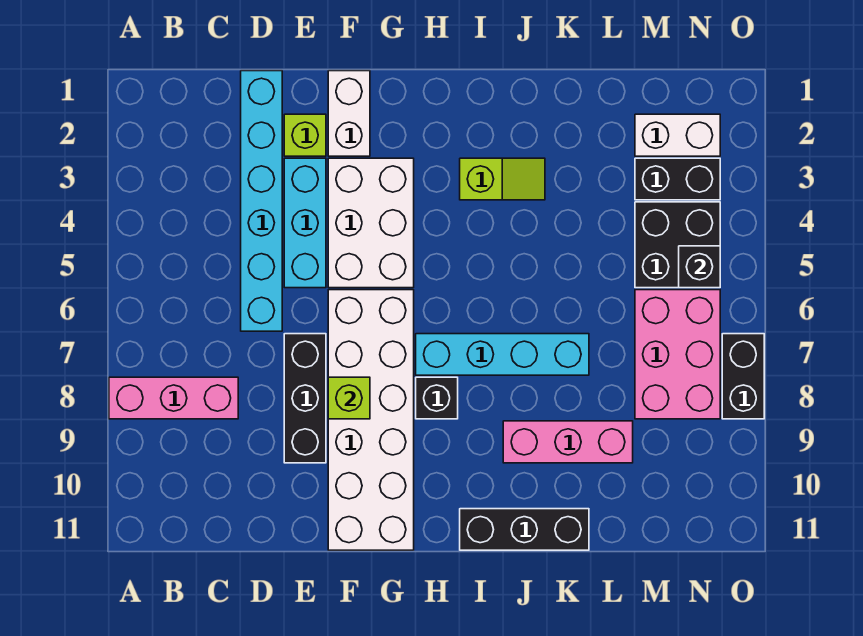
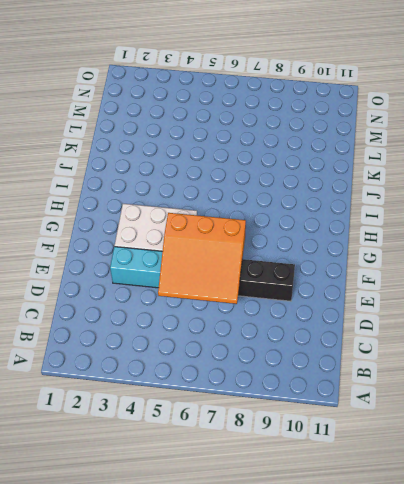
orange 3x3 slope [158,213,246,304] -> none
none -> pink 1x3 brick [109,377,238,419]
none -> cyan 1x6 brick [241,71,282,331]
none -> lime 1x1 brick [284,114,326,156]

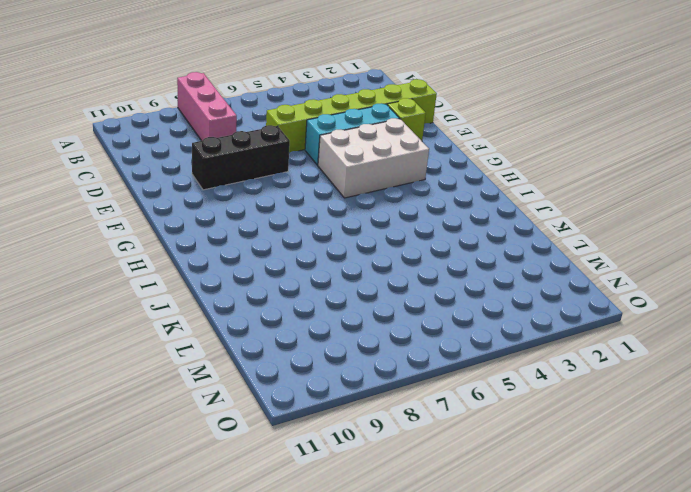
lime 1x6 brick [266,79,437,153] -> cyan 1x6 brick [241,71,282,331]
none -> white 1x2 brick [328,71,370,156]
none -> white 2x6 brick [328,290,414,550]
none -> cyan 1x4 brick [416,334,589,375]

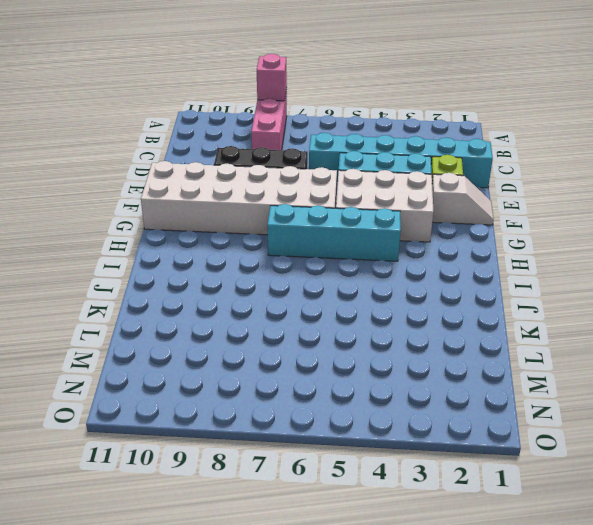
pink 1x1 brick [257,54,287,101] -> none
white 1x2 slope [432,173,494,225] -> white 1x2 brick [328,71,370,156]
cyan 1x4 brick [267,204,401,261] -> cyan 1x4 brick turned to [416,334,589,375]
none -> black 1x1 brick [416,377,458,419]
none -> lime 1x2 slope [460,158,545,200]
none -> black 1x3 brick [460,509,589,550]

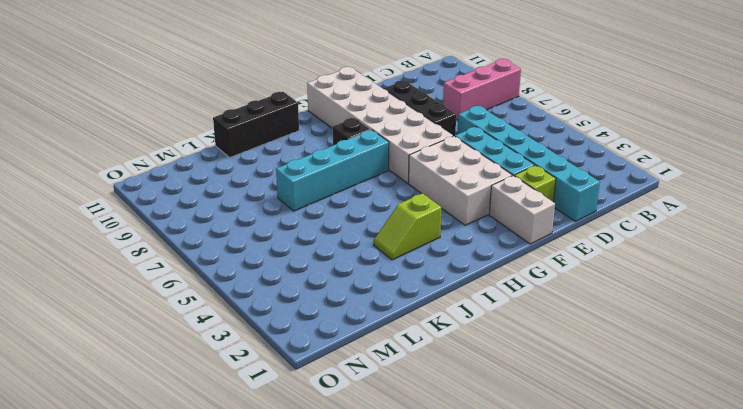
none -> pink 1x3 brick [503,421,633,463]
none -> white 1x2 brick [635,114,720,156]
none -> black 1x2 brick [635,158,720,200]

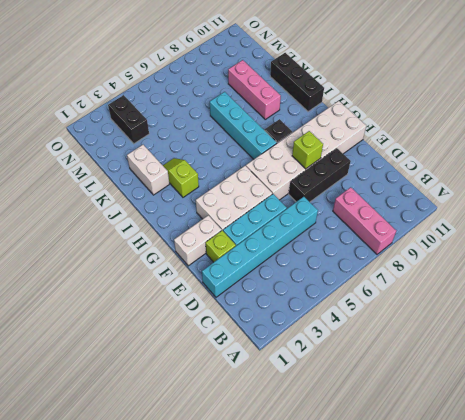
white 1x2 brick [127,145,169,195] -> white 1x2 brick moved to [635,114,720,156]
none -> black 2x2 brick [635,202,720,288]
none -> pink 2x3 brick [635,290,720,419]
none -> black 1x2 brick [722,334,764,419]

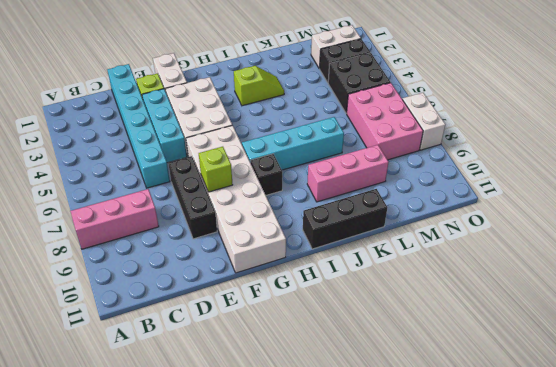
white 1x2 brick [402,93,446,150] -> black 1x2 brick [722,334,764,419]
none -> black 1x1 brick [679,246,720,288]

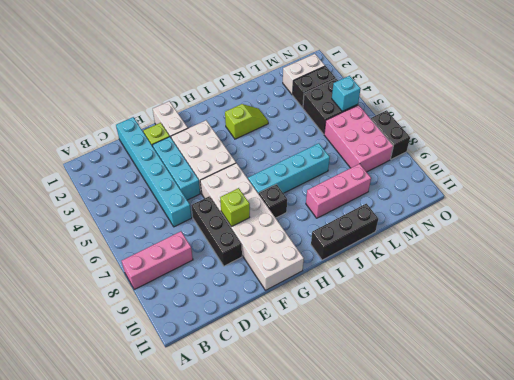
cyan 1x1 brick [332,76,361,111] -> black 1x1 brick [679,246,720,288]

